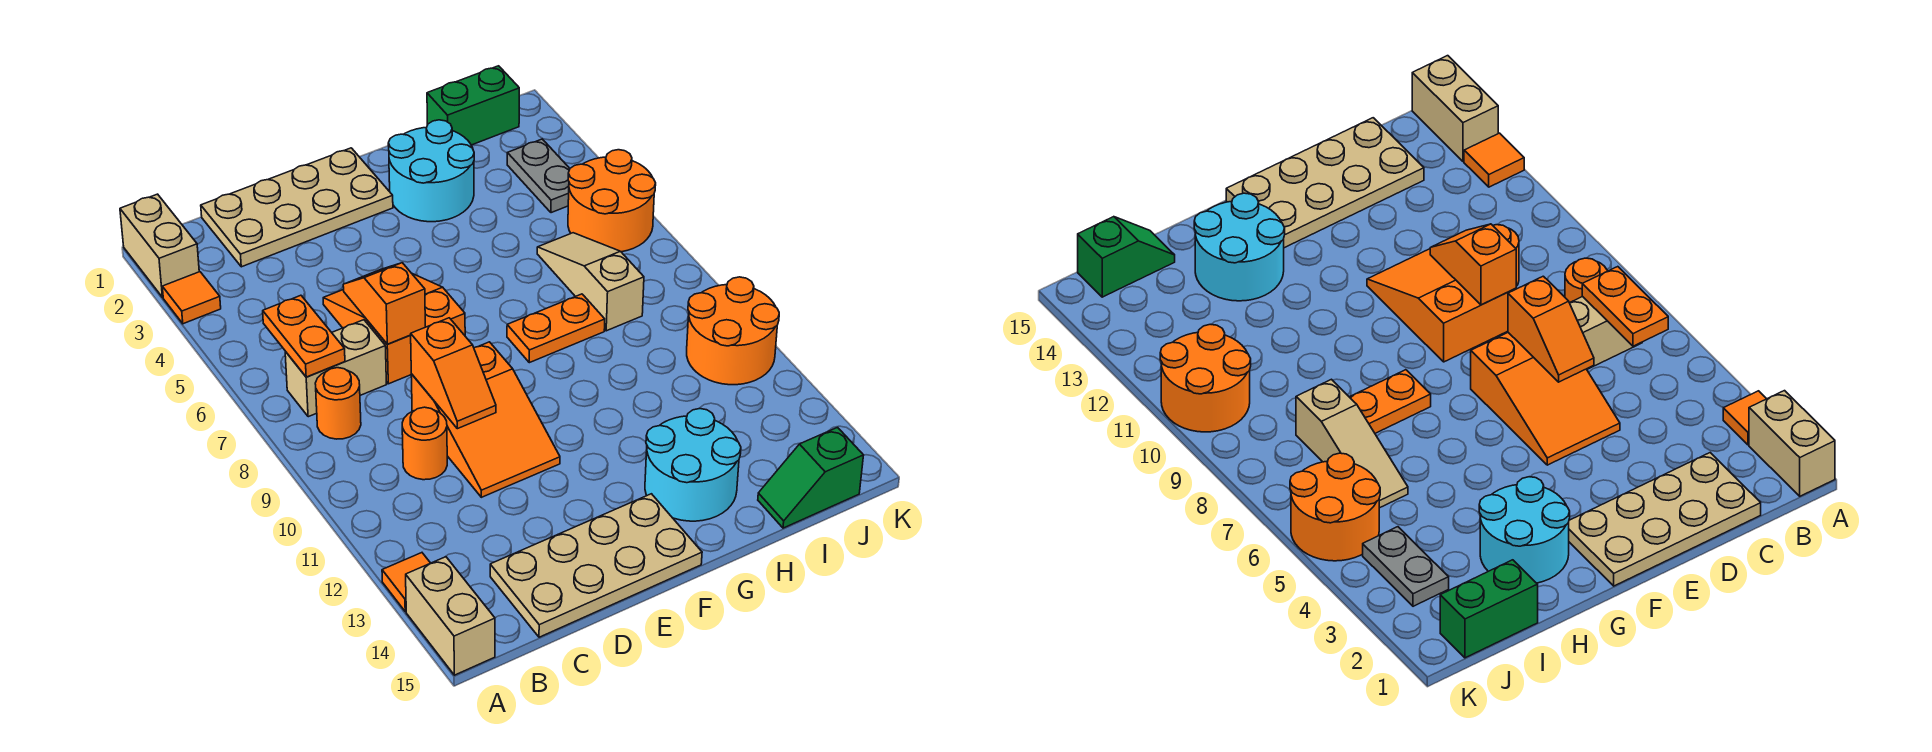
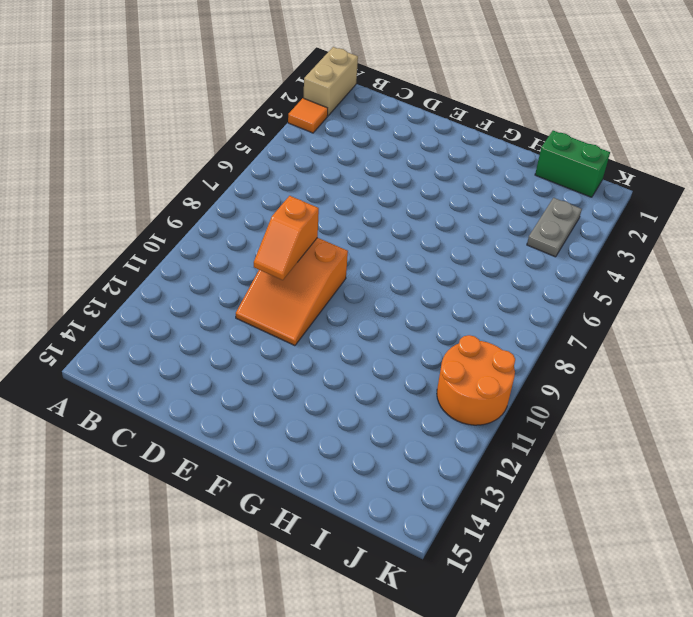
none -> orange 1x1 tile [382,553,430,612]
none -> tan 1x2 brick [406,557,495,675]
none -> tan 1x2 brick [285,320,386,417]

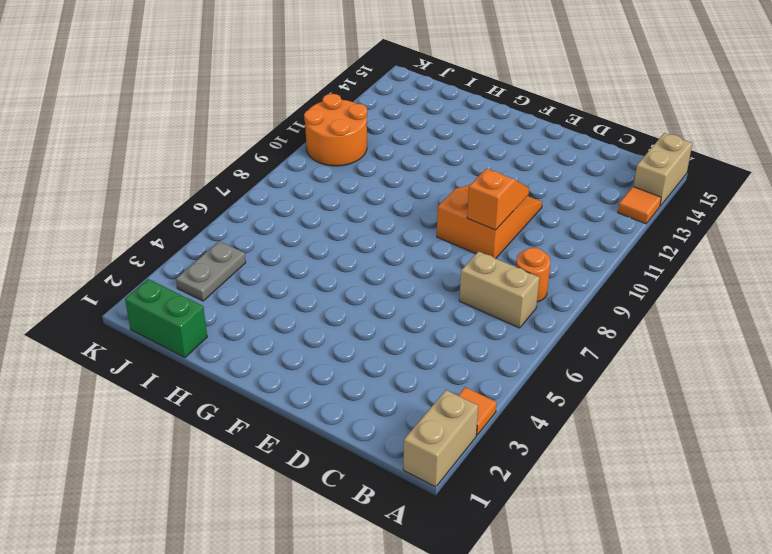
none -> tan 2x4 plate [201,148,393,267]
none -> orange 1x1 round brick [402,407,447,480]
none -> tan 2x4 plate [490,494,702,637]

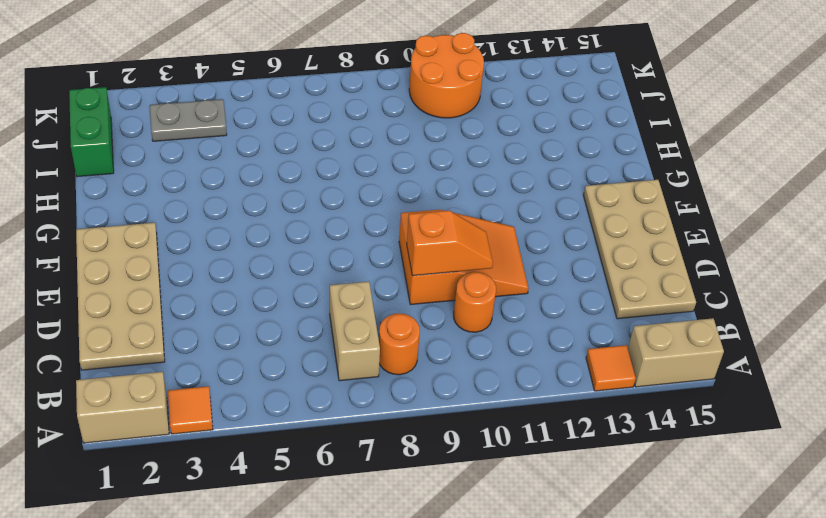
none -> orange 2x3 slope [323,274,465,384]
none -> cyan 2x2 round brick [388,120,474,222]
none -> orange 1x2 plate [507,294,605,363]

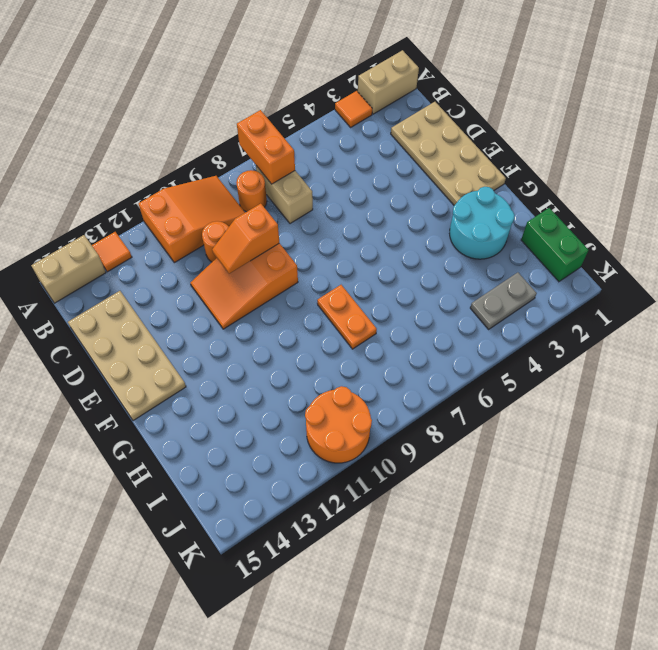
orange 1x2 brick [237,110,295,184] -> orange 1x2 plate [263,295,345,377]
orange 2x3 slope [138,176,245,263] -> orange 2x3 slope moved to [323,274,465,384]
none -> cyan 2x2 round brick [645,409,741,521]
none -> tan 1x3 slope [537,233,644,331]
none -> green 1x2 slope [758,427,864,528]

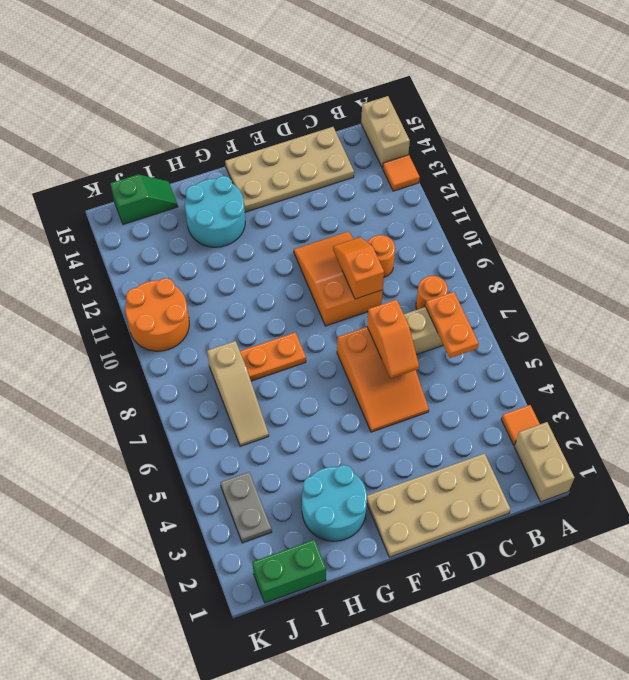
none -> orange 2x2 round brick [568,150,656,252]

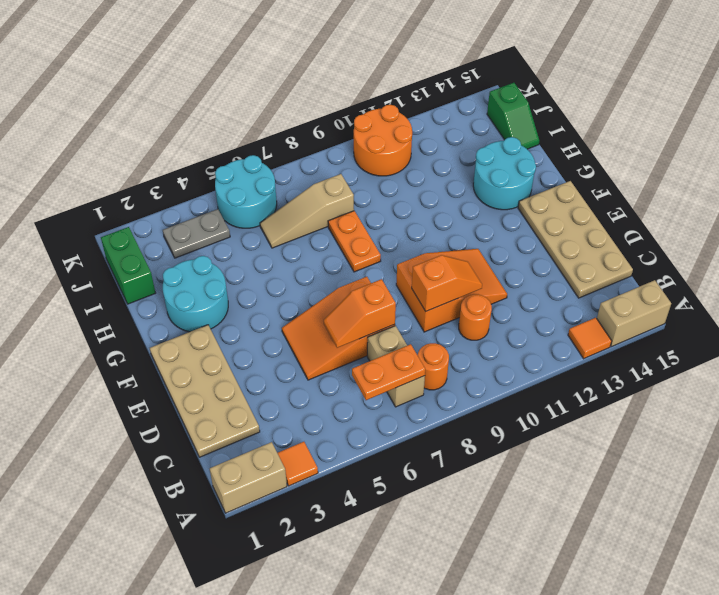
cyan 2x2 round brick [215,155,277,228] -> orange 2x2 round brick [568,150,656,252]

